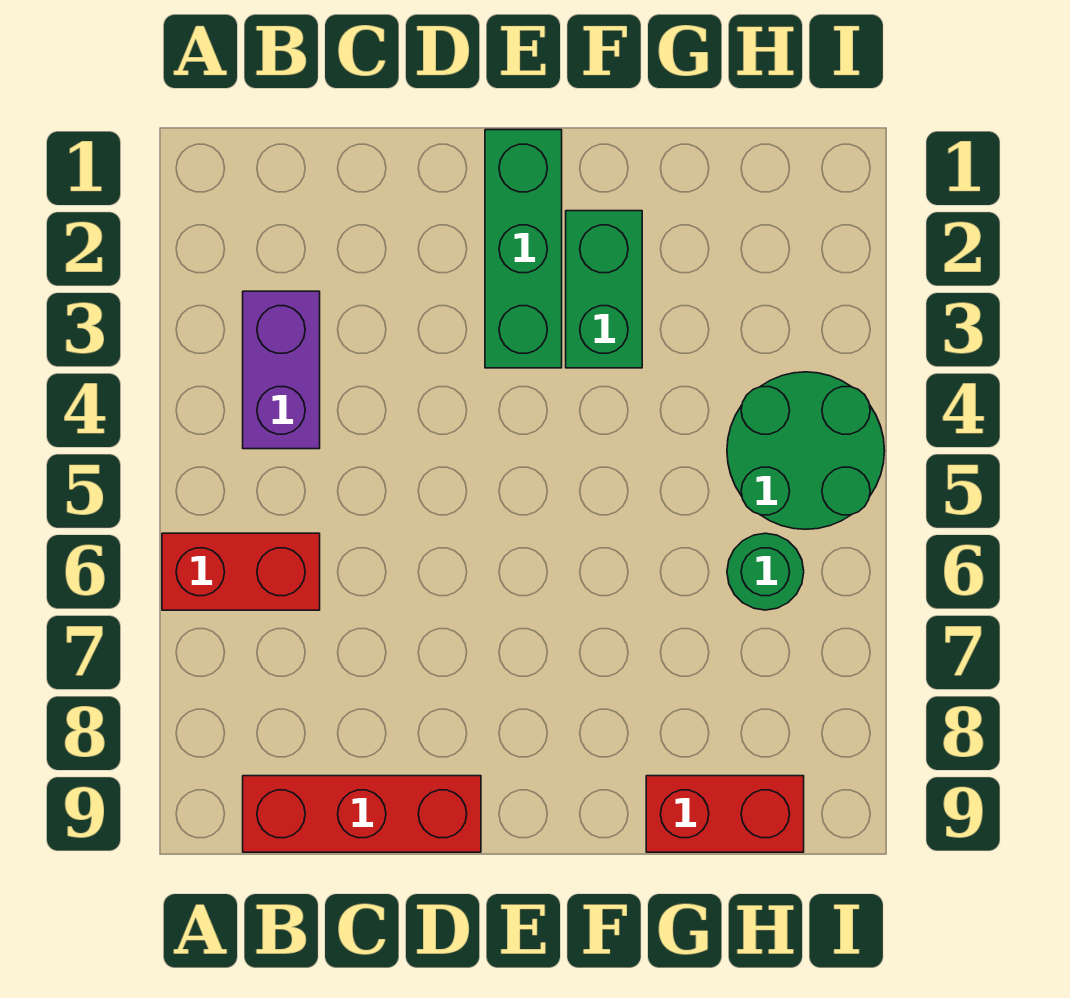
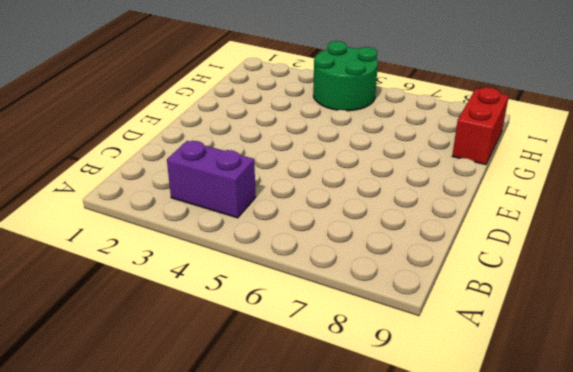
none -> red 1x2 brick [162,533,320,610]
none -> red 1x3 brick [243,776,481,852]

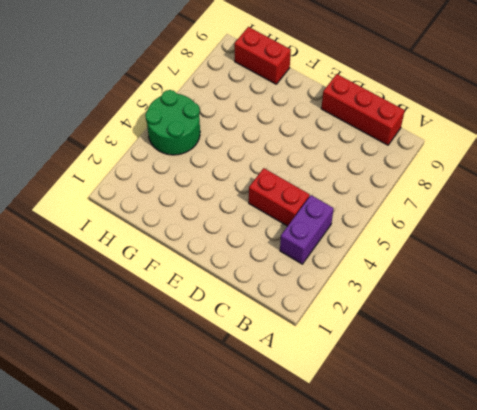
red 1x2 brick [249,168,310,226] -> red 1x2 brick moved to [162,533,320,610]
none -> green 1x3 brick [485,130,562,368]
none -> green 1x2 brick [566,211,642,368]

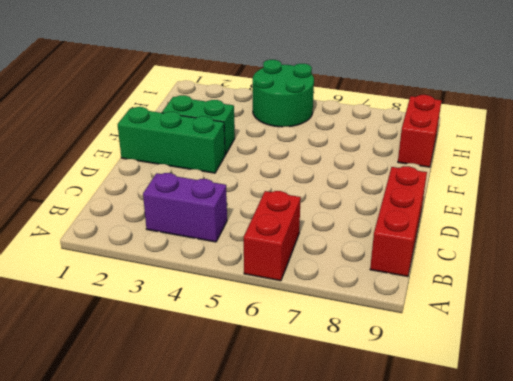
none -> green 1x1 round brick [727,533,804,610]

